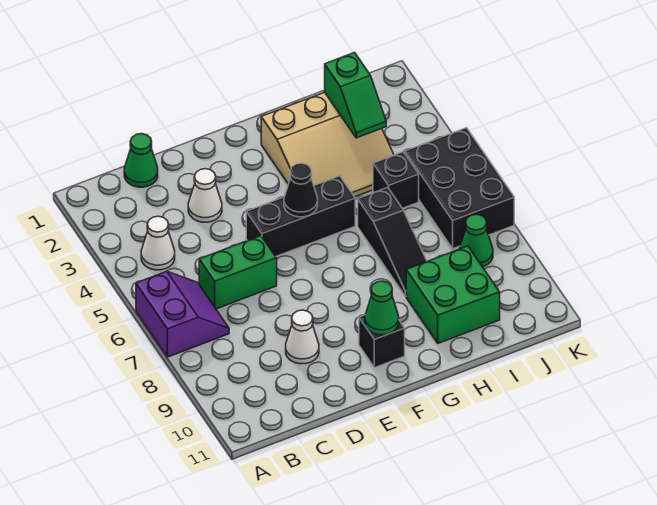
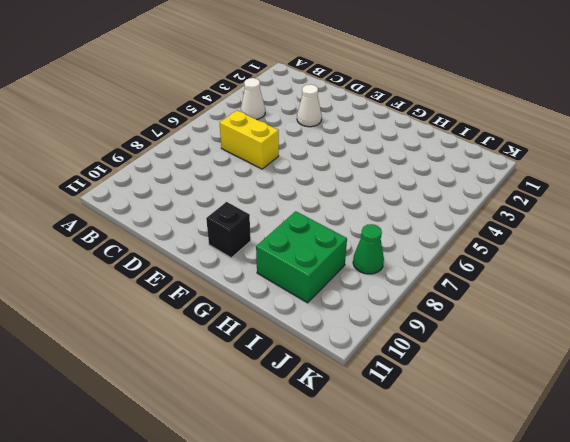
yellow 1x2 brick [220,110,279,169] -> green 1x2 brick [199,236,277,309]
none -> purple 2x2 slope [136,271,229,357]
none -> green 1x1 cone [124,134,158,187]
none -> white 1x1 cone [286,310,319,364]

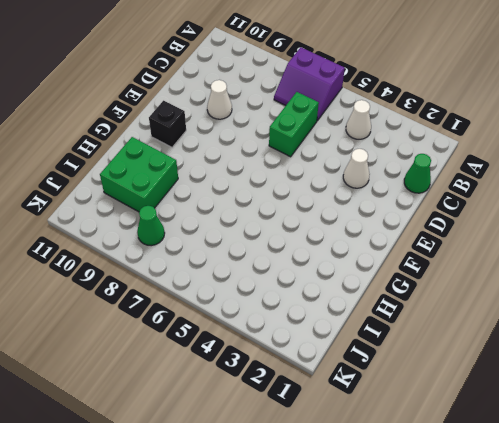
none -> black 1x3 brick [246,176,355,256]
none -> tan 3x3 slope [261,92,394,197]
none -> black 1x3 slope [358,187,427,296]

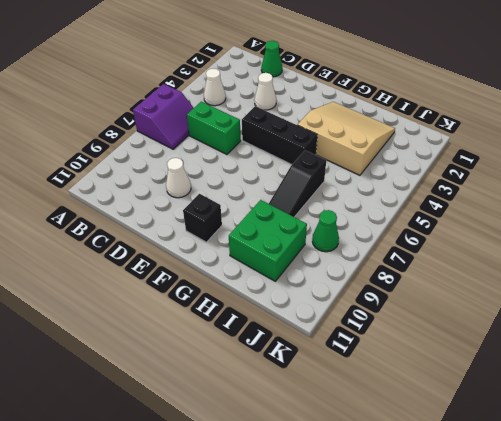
tan 3x3 slope [298,102,395,175] -> tan 3x3 slope turned to [261,92,394,197]
none -> black 1x1 brick [373,152,419,208]
none -> black 2x3 brick [405,128,514,249]
none -> black 1x1 cone [284,163,318,217]

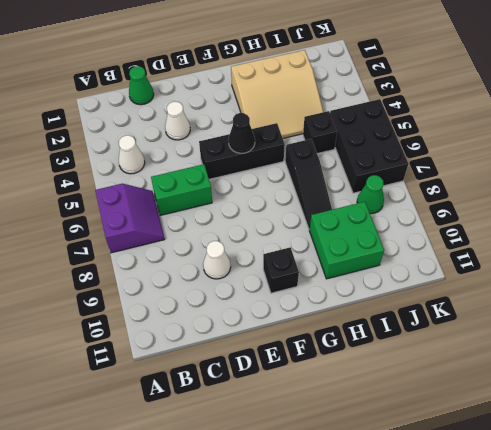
none -> green 1x1 cone [365,281,399,335]
none -> green 1x2 slope [325,53,386,138]

